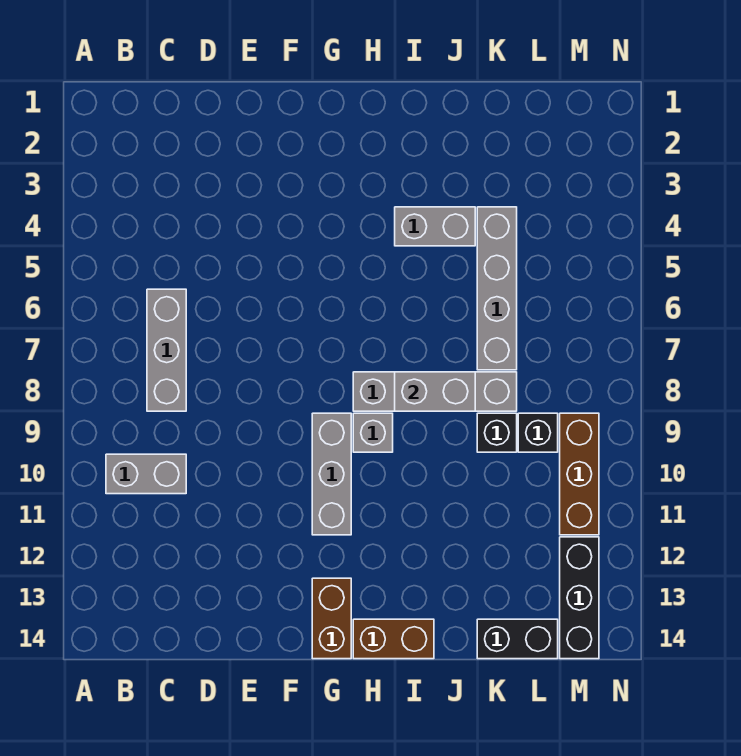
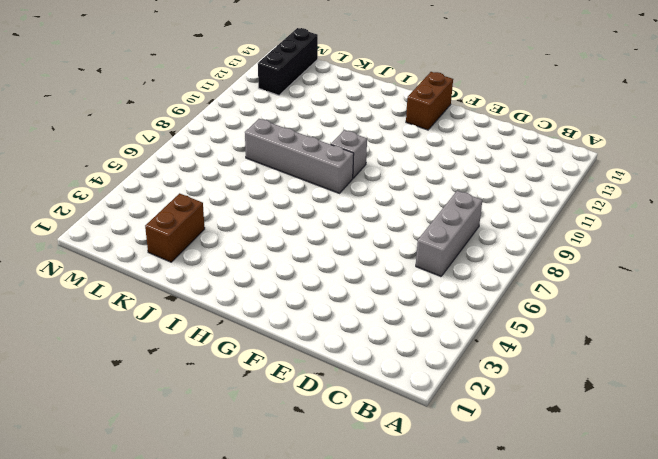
brown 1x2 brick [145,193,205,262] -> brown 1x2 brick turned to [353,619,434,659]
none -> grey 1x2 brick [106,454,186,494]
none -> grey 1x3 brick [312,413,351,535]
none -> grey 1x2 brick [395,207,475,246]

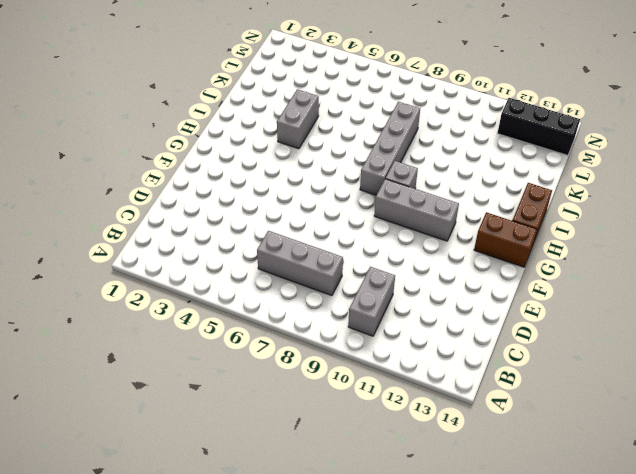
none -> grey 1x4 brick [477,207,517,370]
none -> black 1x1 brick [477,413,517,452]
none -> black 1x2 brick [477,619,558,659]

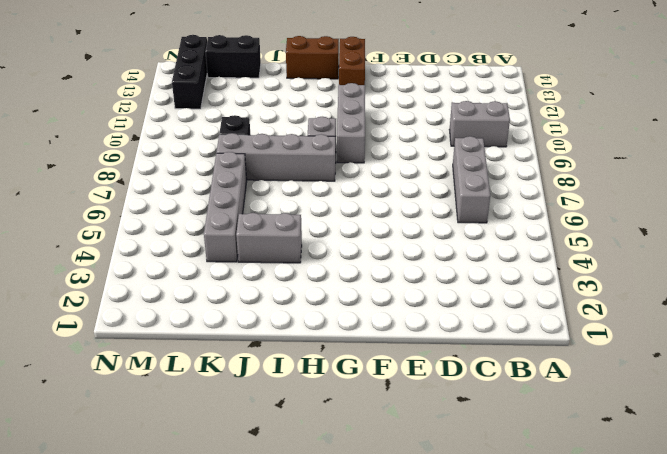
none -> black 1x1 brick [518,413,558,452]
none -> brown 1x3 brick [560,413,599,535]
none -> grey 1x2 brick [395,372,475,411]

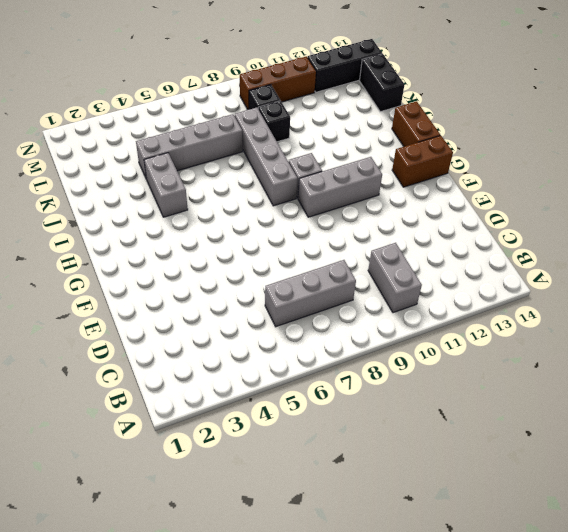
none -> grey 1x2 brick [395,372,475,411]

